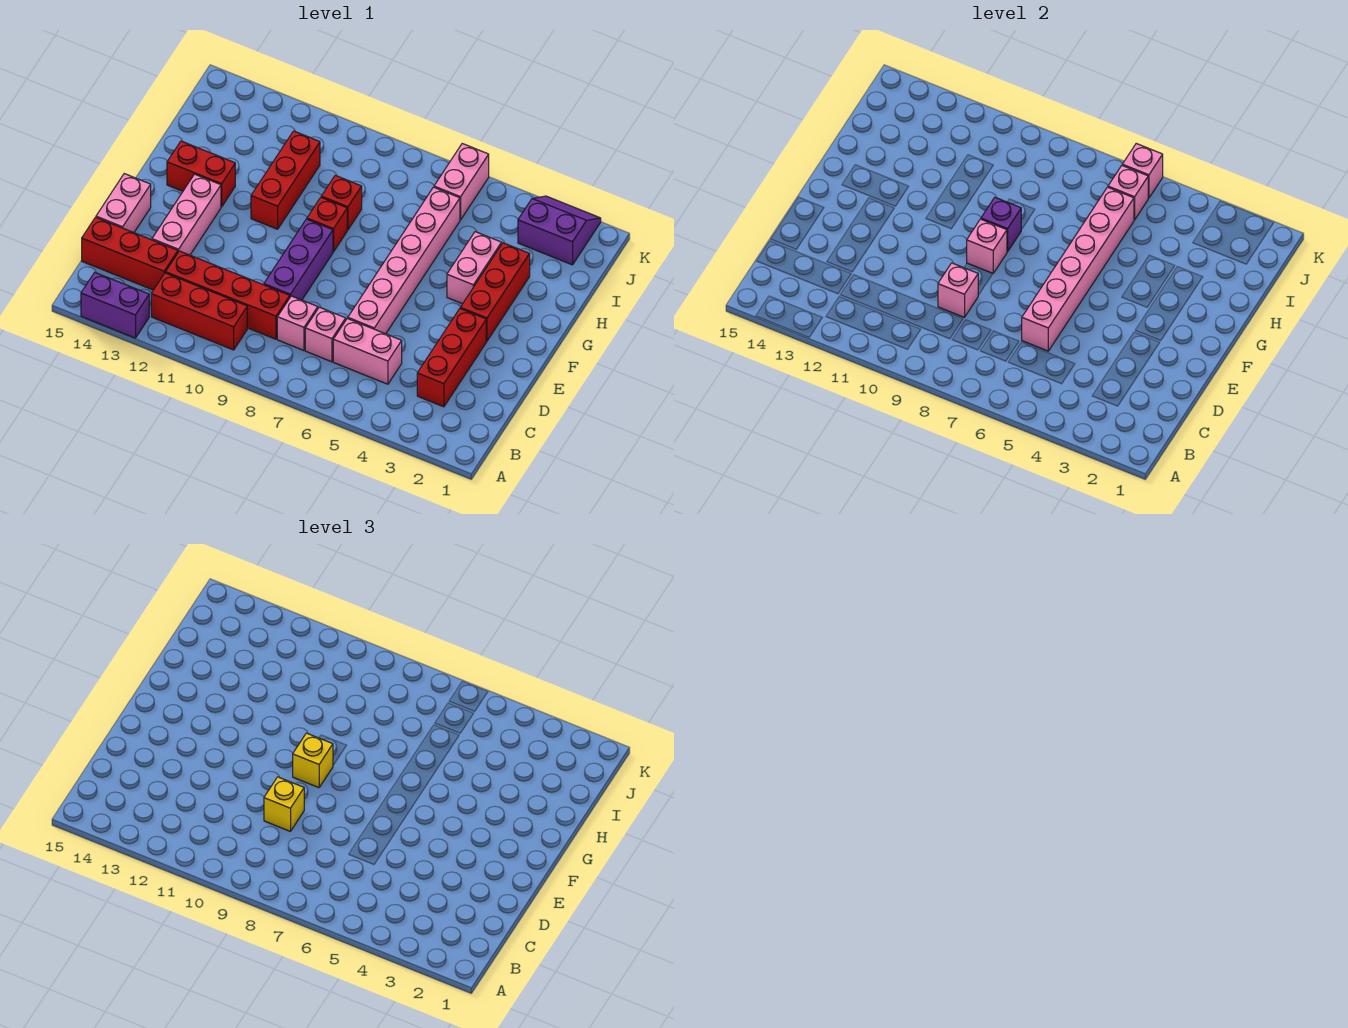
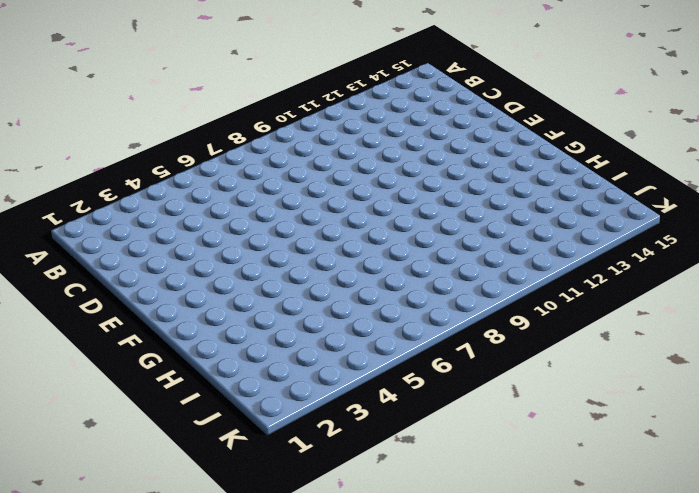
none -> purple 1x2 brick [81,273,149,338]
none -> red 1x3 brick [151,273,247,350]
none -> red 1x3 brick [417,309,486,407]

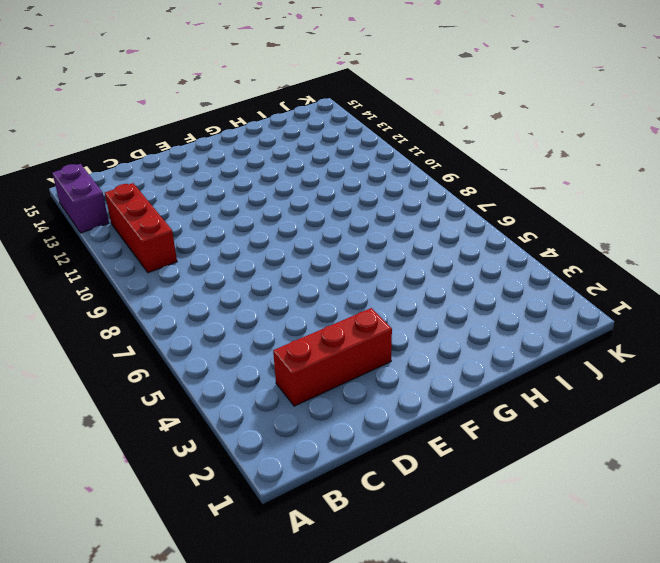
none -> pink 1x2 brick [333,318,402,384]
none -> pink 1x1 brick [305,307,346,362]
none -> pink 1x1 brick [277,296,318,350]

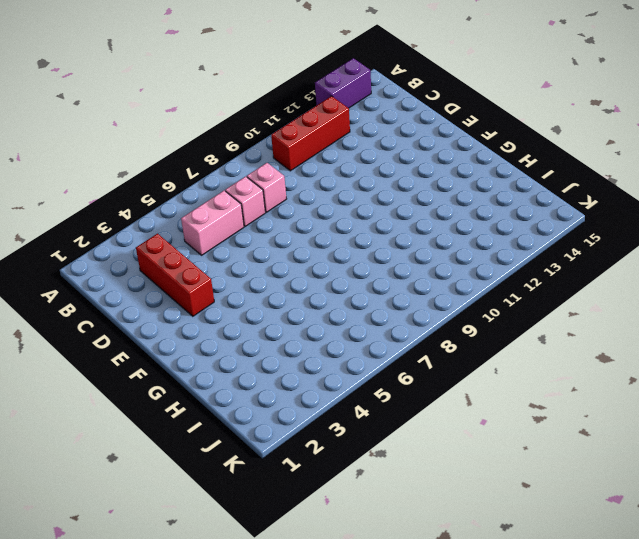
none -> red 1x4 brick [166,251,290,339]
none -> red 1x3 brick [82,217,178,290]
none -> pink 1x6 brick [348,187,460,334]

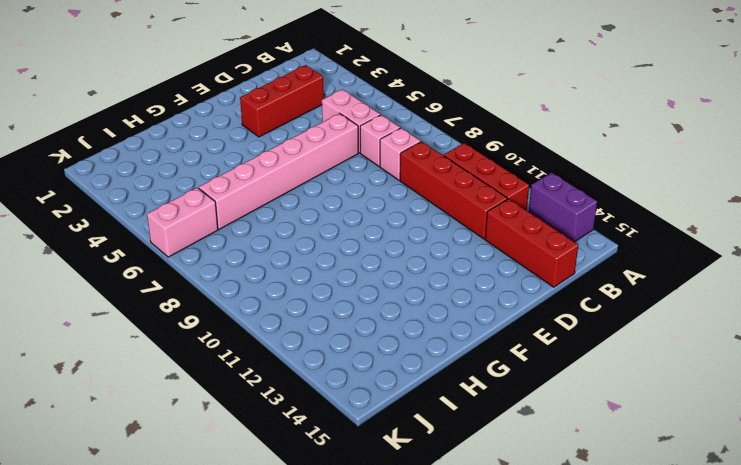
none -> purple 1x3 brick [264,219,333,300]
none -> pink 1x3 brick [152,174,221,255]
none -> pink 1x2 brick [96,174,151,233]

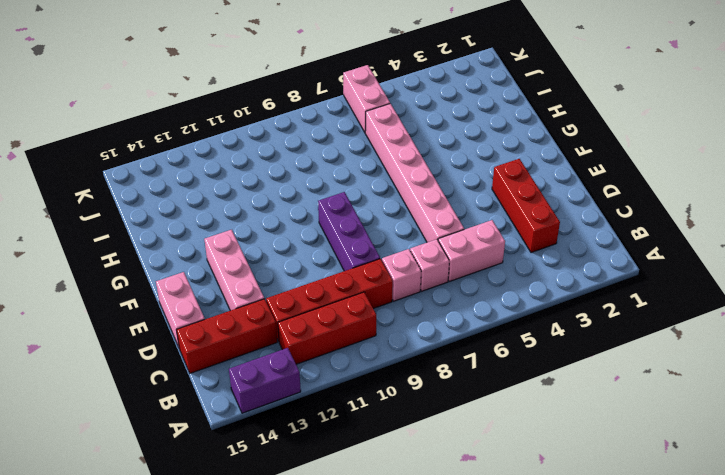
none -> red 1x3 brick [460,243,530,341]
none -> pink 1x2 brick [447,232,502,304]
none -> red 1x1 brick [307,197,347,252]

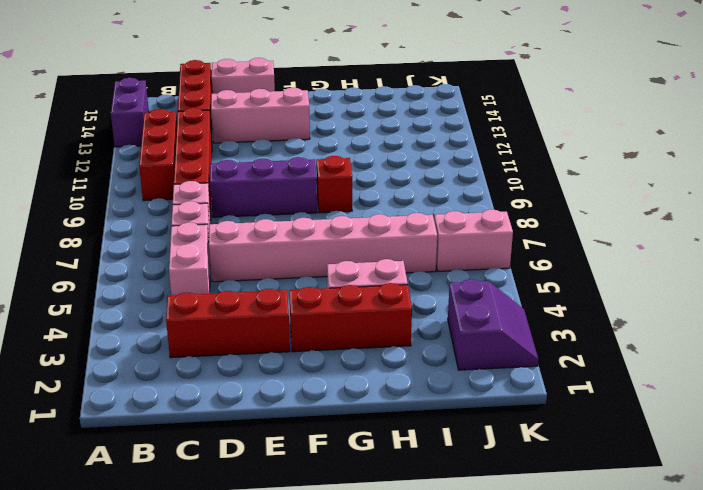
none -> red 1x3 brick [251,131,320,229]
none -> red 1x2 brick [167,141,235,207]
none -> red 1x1 brick [321,175,362,230]

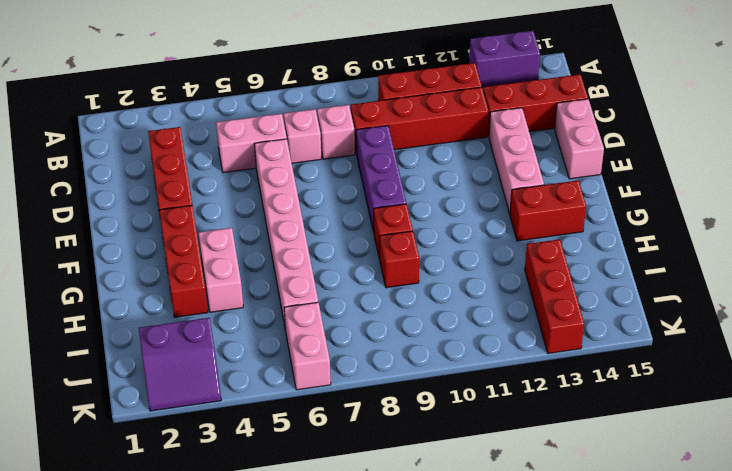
red 1x3 brick [525,239,584,353] -> red 1x3 brick moved to [251,131,320,229]
none -> pink 1x6 brick [1022,187,1134,351]
none -> pink 1x1 brick [938,263,978,317]
none -> pink 1x1 brick [967,219,1007,273]

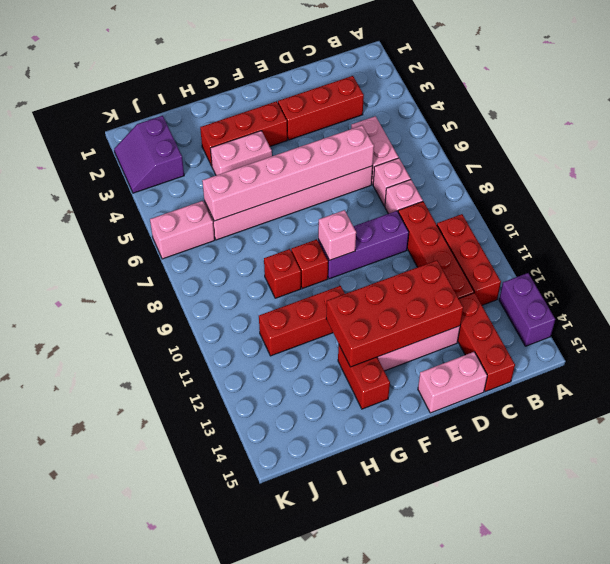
red 2x4 brick [326,260,463,367] -> none
none -> pink 1x1 brick [938,263,978,317]
none -> purple 1x1 brick [981,197,1021,252]
none -> pink 1x1 brick [1108,166,1148,220]

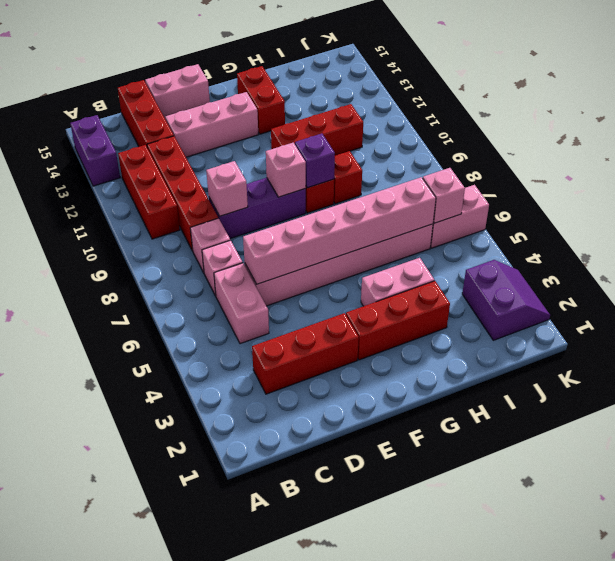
none -> pink 1x1 brick [1122,144,1163,198]
none -> yellow 1x1 brick [264,777,304,831]
none -> yellow 1x1 brick [293,733,333,788]

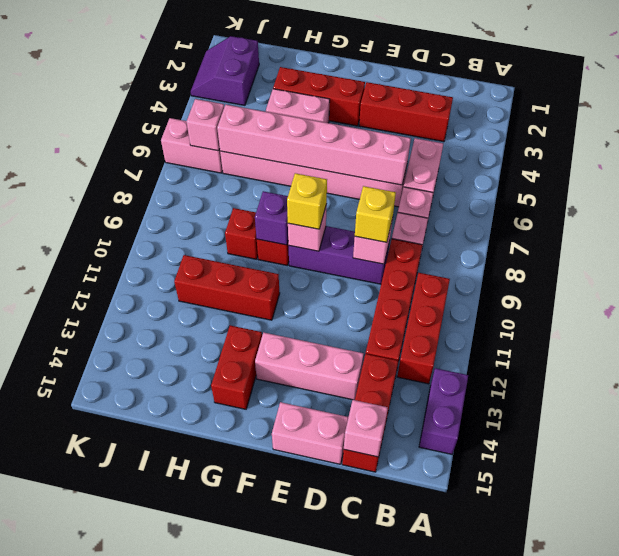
pink 1x1 brick [344,400,388,457] -> pink 1x1 brick moved to [1122,144,1163,198]

